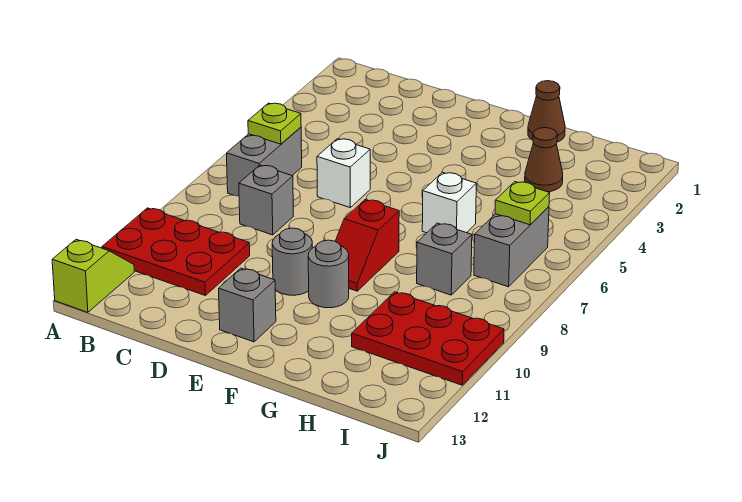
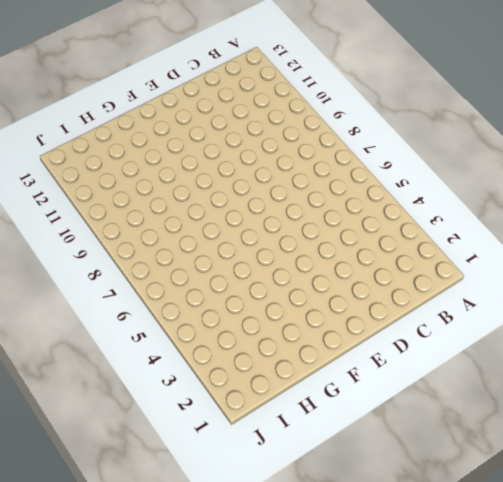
none -> red 2x3 plate [102,208,250,296]
none -> lime 1x2 slope [52,239,134,312]
none -> grey 1x2 brick [227,127,302,196]

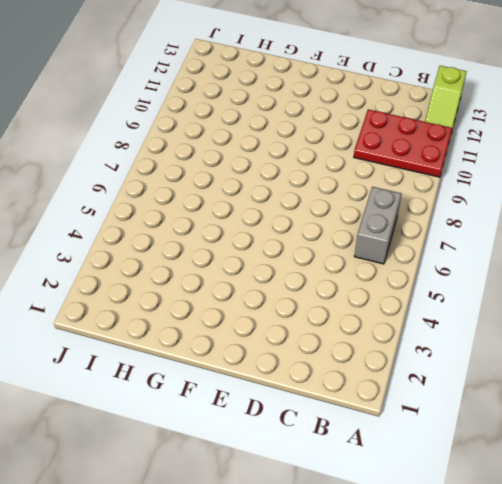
none -> grey 1x1 brick [239,165,293,235]
none -> white 1x1 brick [317,139,370,207]
none -> grey 1x1 round brick [272,228,312,295]

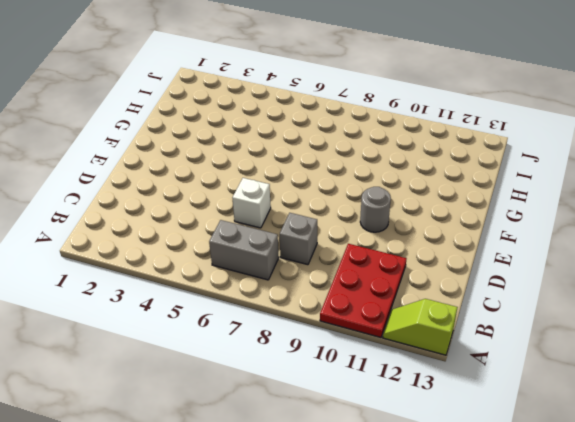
none -> grey 1x1 brick [219,268,276,342]
none -> red 1x2 slope [335,200,399,291]
none -> grey 1x1 round brick [308,240,349,308]

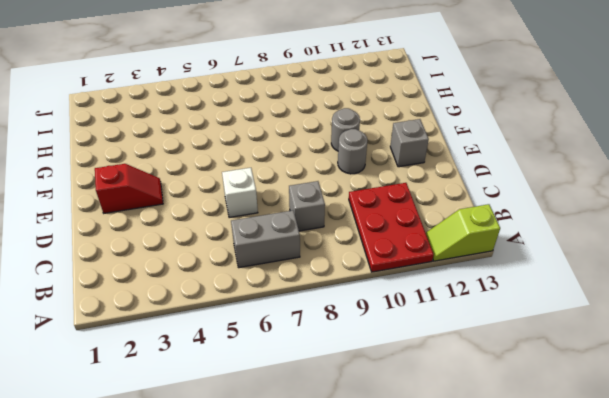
red 1x2 slope [95,164,163,213] -> red 1x2 slope moved to [335,200,399,291]
none -> brown 1x1 cone [528,81,565,142]
none -> white 1x1 brick [422,172,476,233]
none -> brown 1x1 cone [525,128,563,192]

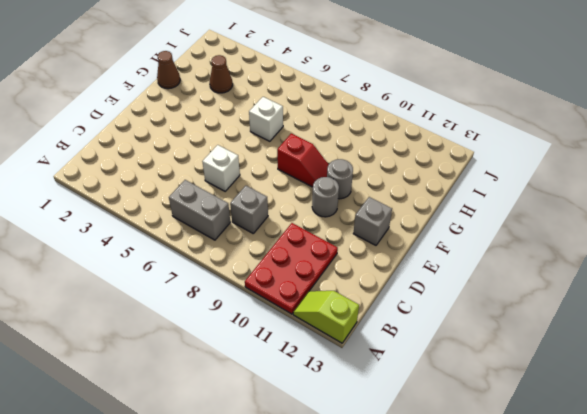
none -> grey 1x1 brick [417,223,472,295]
none -> red 2x3 plate [352,292,504,385]
none -> grey 1x2 brick [474,207,549,287]

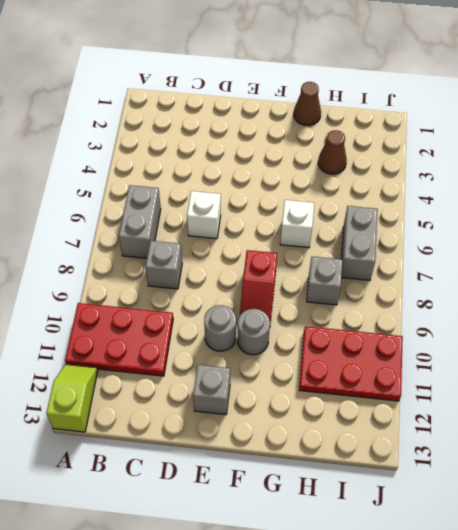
none -> lime 1x1 plate [248,103,301,144]
none -> lime 1x1 plate [495,182,550,225]

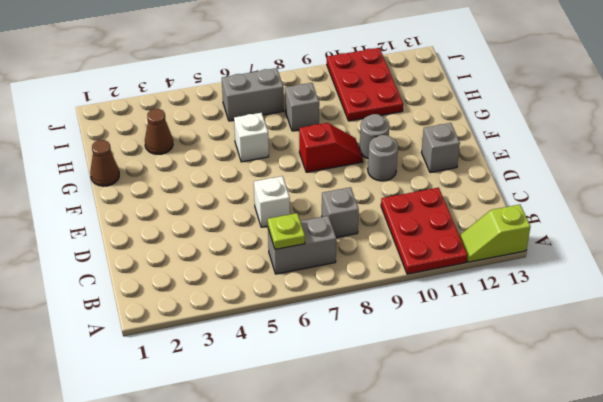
none -> lime 1x1 plate [495,182,550,225]

